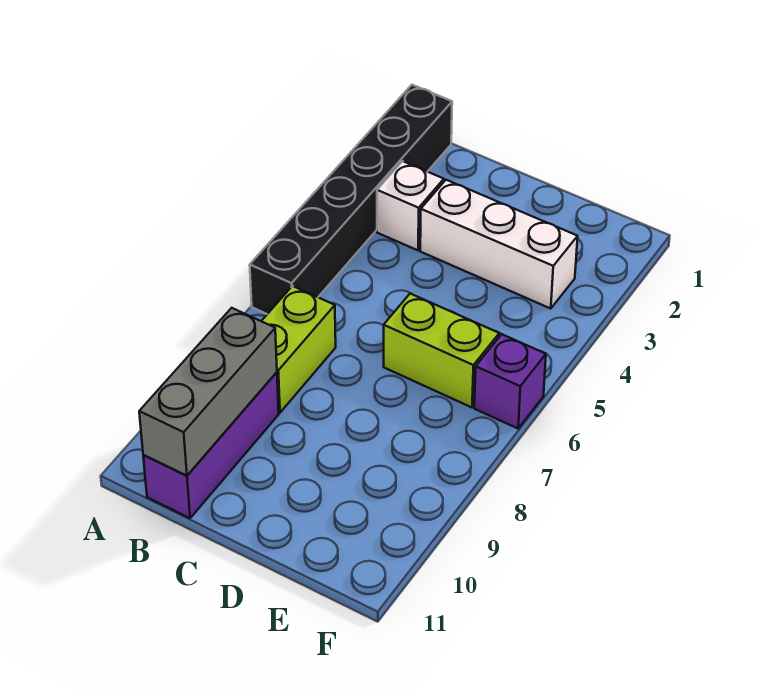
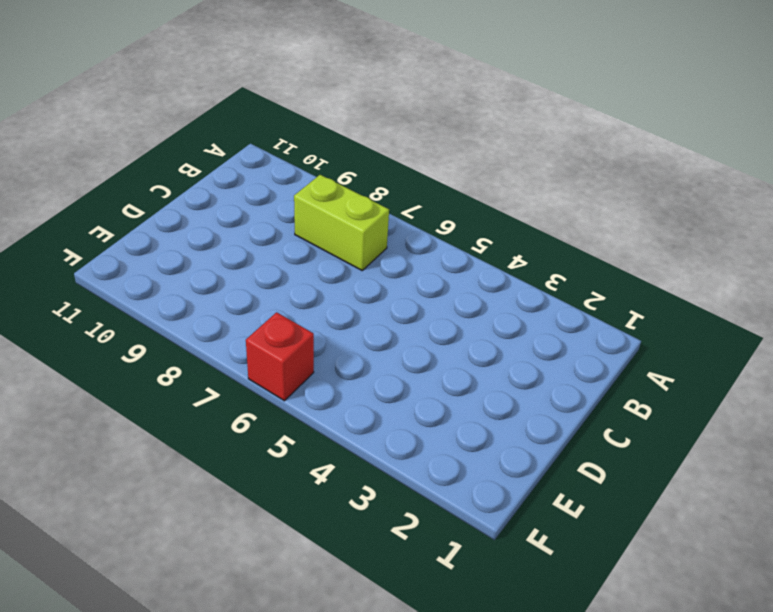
red 1x1 brick [246,312,314,401] -> purple 1x1 brick [474,334,546,428]
none -> black 1x6 brick [250,85,452,314]
none -> white 1x1 brick [377,161,444,250]

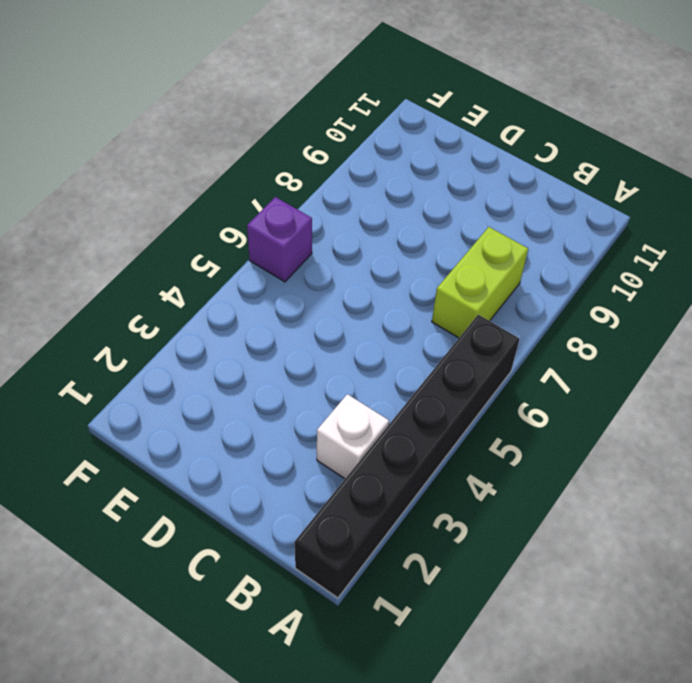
none -> purple 1x3 brick [143,372,279,518]
none -> white 1x3 brick [420,180,578,309]

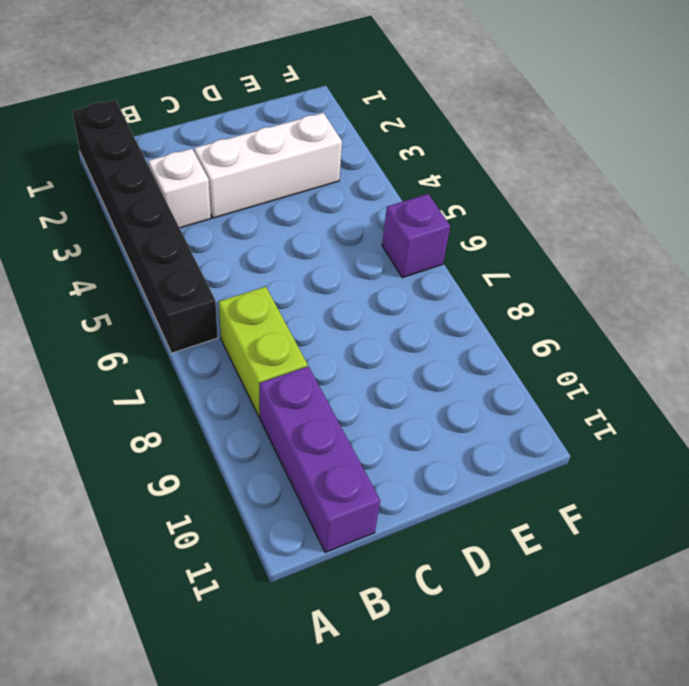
none -> lime 1x2 brick [384,294,499,407]
none -> grey 1x3 brick [139,308,277,476]

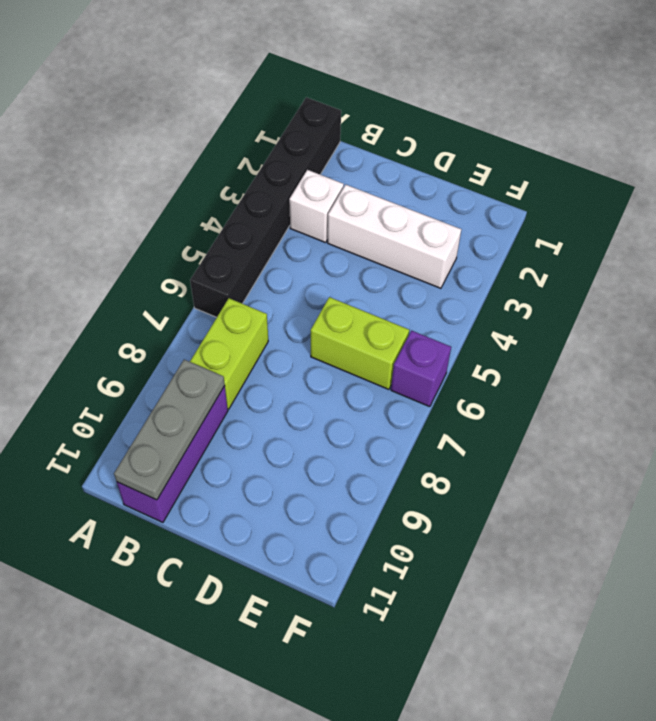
grey 1x3 plate [114,360,225,500] -> grey 1x3 brick [139,308,277,476]

